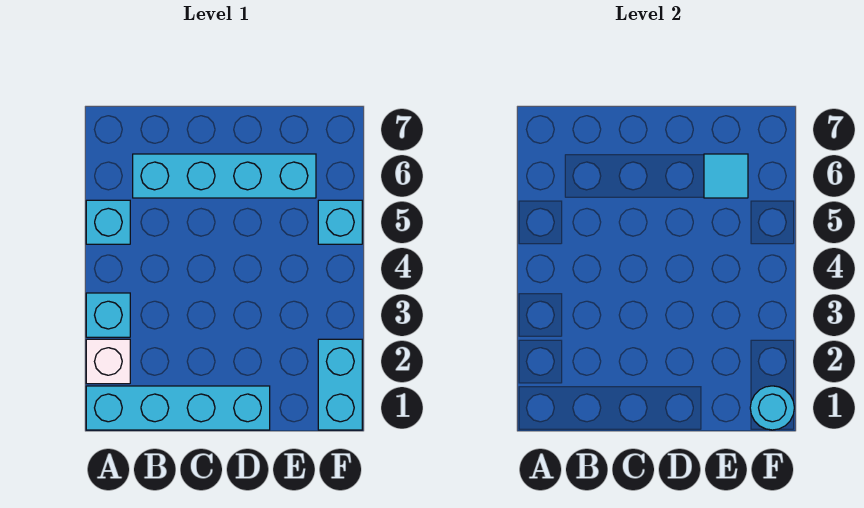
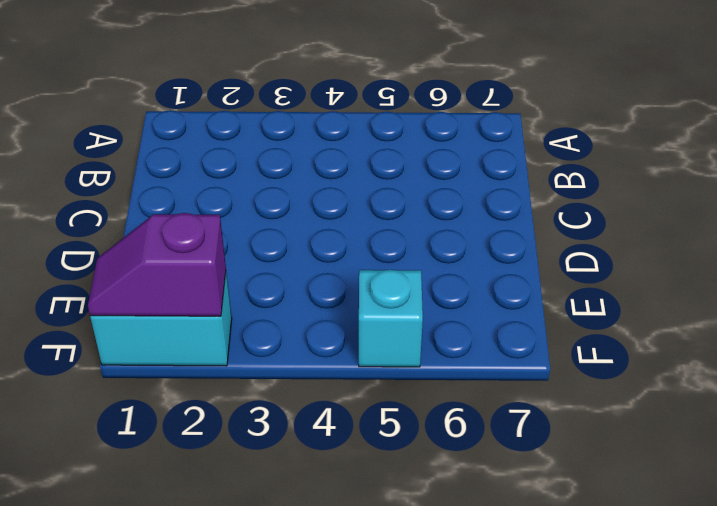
purple 1x2 slope [88,213,226,316] -> cyan 1x1 round brick [750,386,794,430]
none -> cyan 1x4 brick [86,386,270,430]
none -> white 1x1 brick [86,339,130,384]

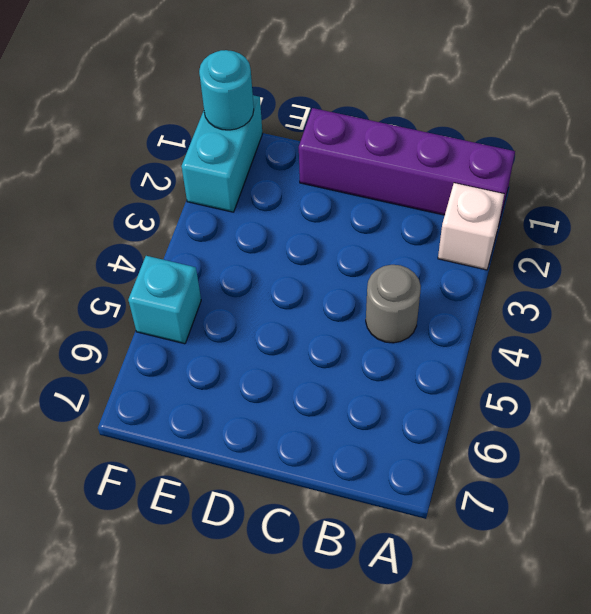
purple 1x4 brick [299,108,515,221] -> cyan 1x4 brick [86,386,270,430]
grey 1x1 round brick [366,265,421,343] -> none
none -> cyan 1x1 brick [86,293,130,337]
none -> cyan 1x1 brick [86,200,130,244]

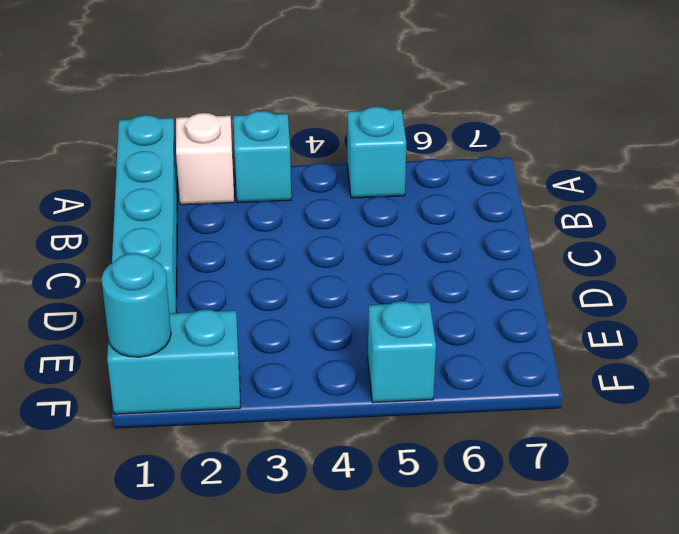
none -> cyan 1x4 brick [133,154,316,198]
none -> cyan 1x1 tile [704,154,748,198]

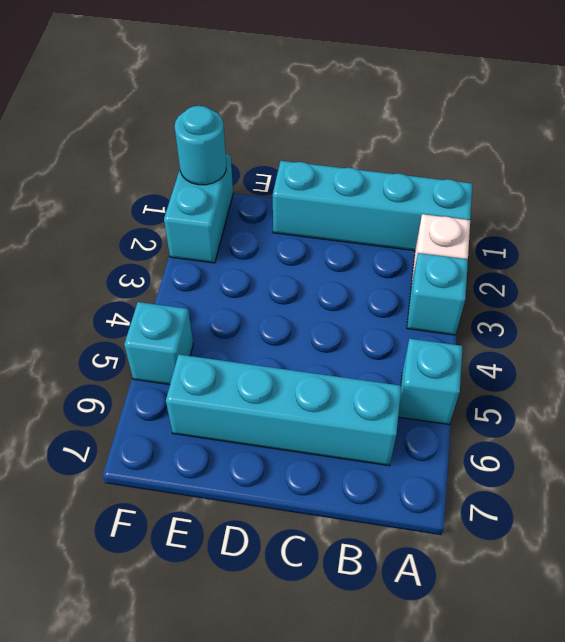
none -> cyan 1x1 tile [704,154,748,198]

